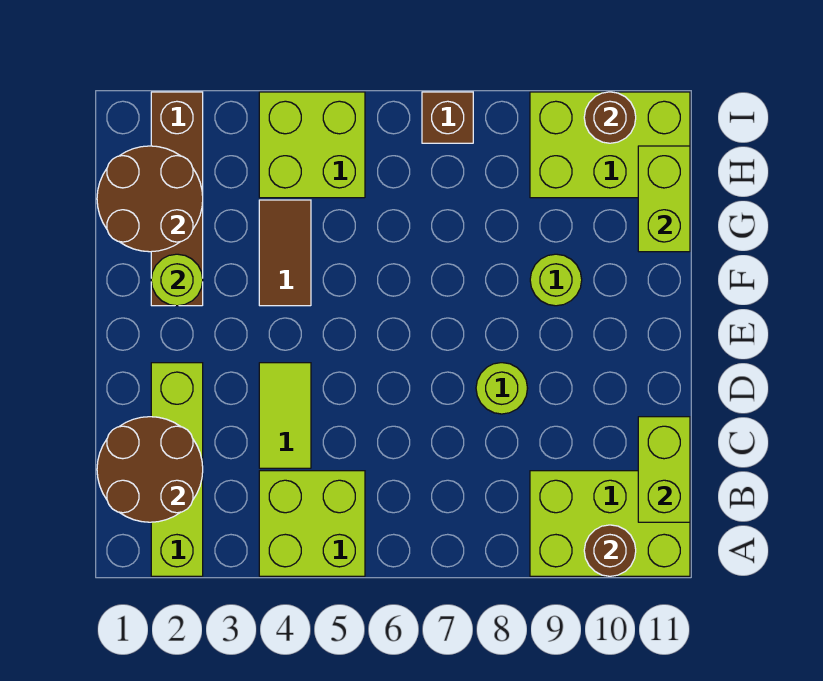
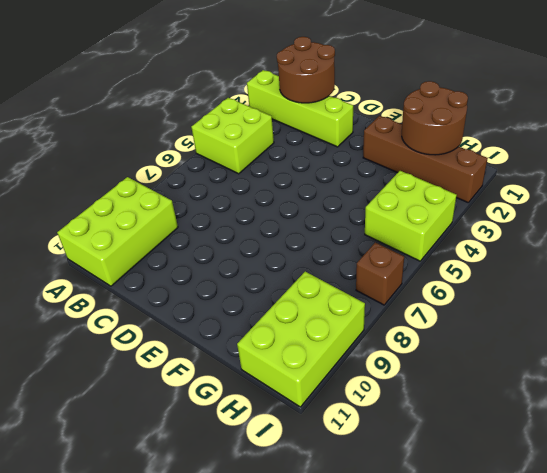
none -> lime 1x2 tile [259,363,311,468]
none -> lime 1x1 round brick [476,363,528,414]
none -> brown 1x2 tile [259,200,311,306]

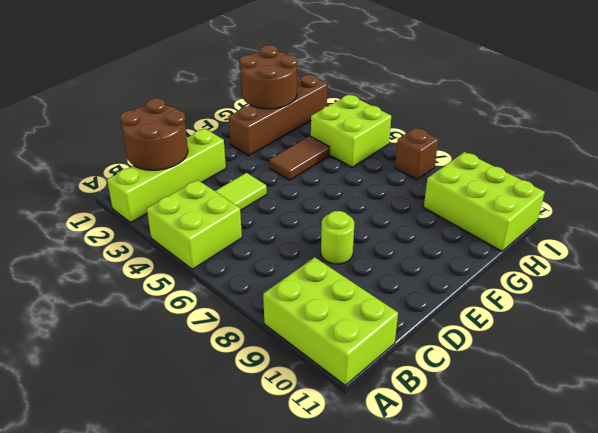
none -> lime 1x1 round brick [530,254,582,306]
none -> brown 1x1 round brick [584,525,636,576]
none -> lime 1x2 brick [638,417,690,522]

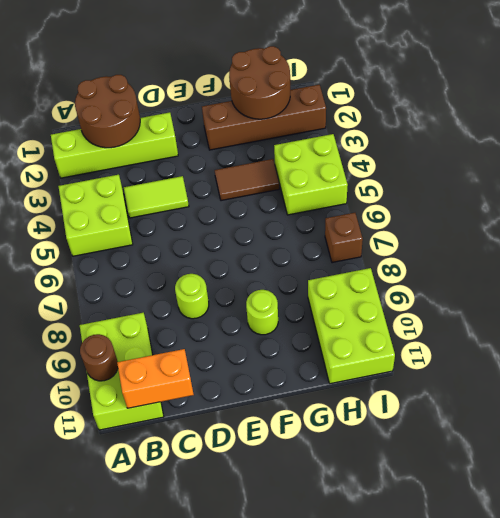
orange 1x2 brick [117,349,194,408] -> lime 1x2 brick [638,417,690,522]
none -> lime 1x1 round brick [151,254,203,306]
none -> lime 1x2 brick [638,146,690,252]
none -> brown 1x1 round brick [584,92,636,143]

